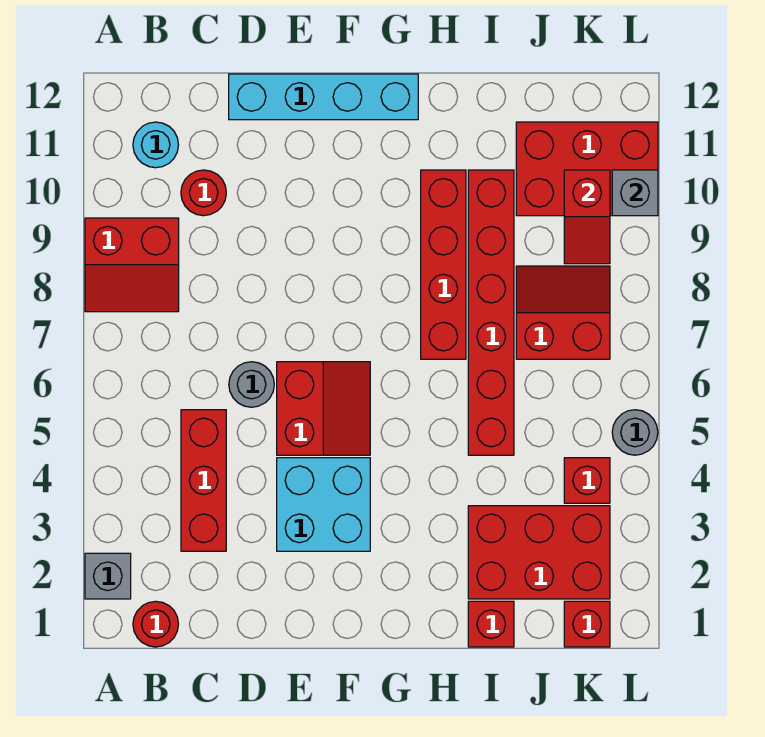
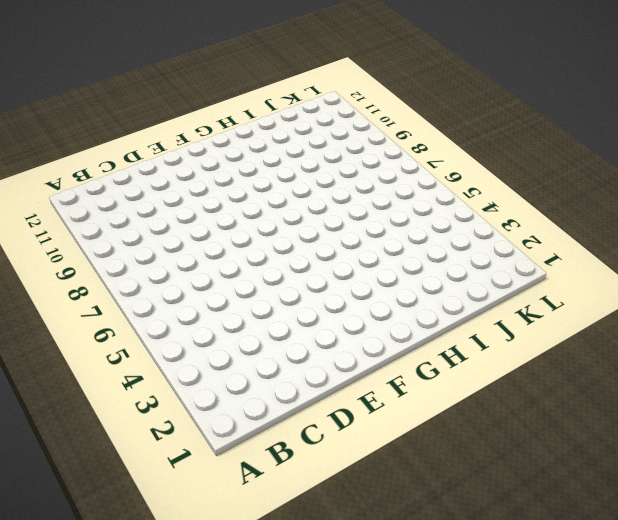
none -> grey 1x1 brick [85,553,131,599]
none -> red 2x2 slope [85,218,179,312]
none -> red 1x1 round brick [133,601,178,647]

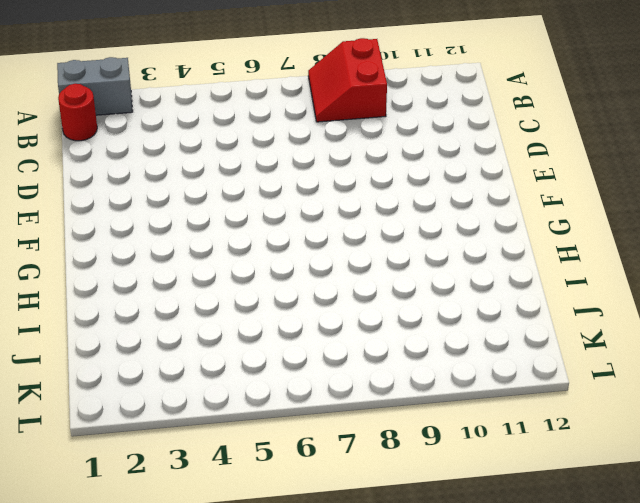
grey 1x2 brick [57,57,133,115] -> grey 1x1 brick [85,553,131,599]
none -> cyan 1x1 round brick [133,122,178,168]
none -> red 1x3 brick [181,410,226,551]
none -> red 1x1 round brick [181,170,226,216]

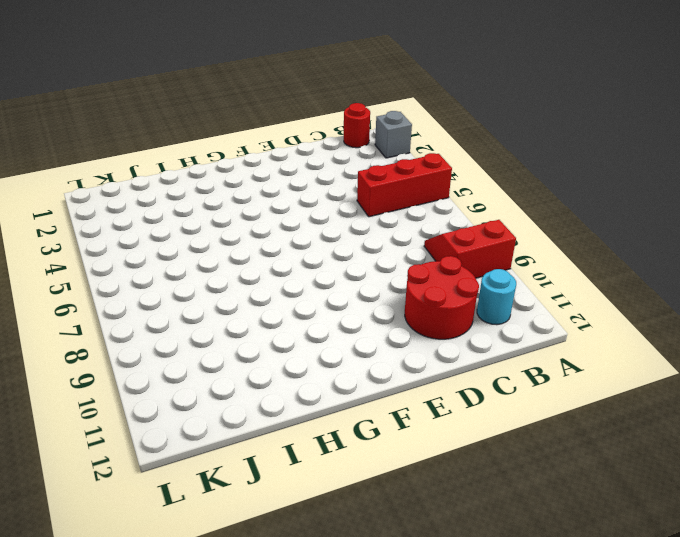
red 1x3 brick [357,153,452,217] -> red 1x3 brick turned to [181,410,226,551]
red 2x2 round brick [405,256,479,339] -> red 1x1 round brick [181,170,226,216]
none -> grey 1x1 round brick [229,362,274,407]
none -> cyan 1x4 brick [229,74,418,120]
none -> cyan 2x2 brick [277,458,370,551]

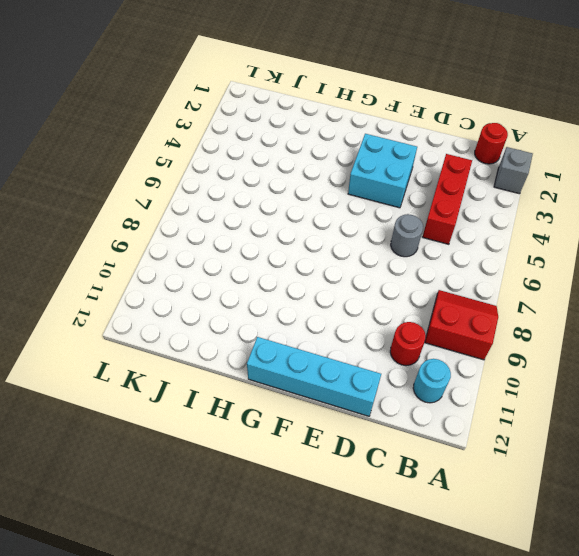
none -> red 2x2 slope [277,362,370,455]
none -> red 1x4 brick [421,170,466,359]
none -> red 1x1 brick [468,601,514,647]

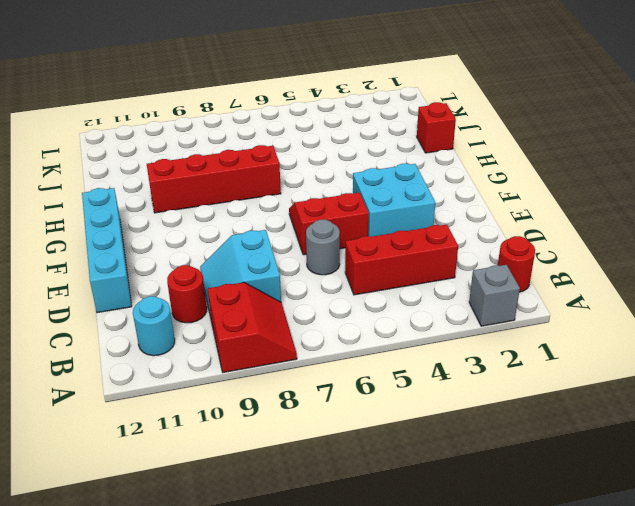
cyan 2x2 slope [200,230,281,317] -> none
none -> red 2x3 brick [468,506,610,599]
none -> red 1x6 brick [468,170,514,455]
none -> red 2x2 slope [516,266,610,359]

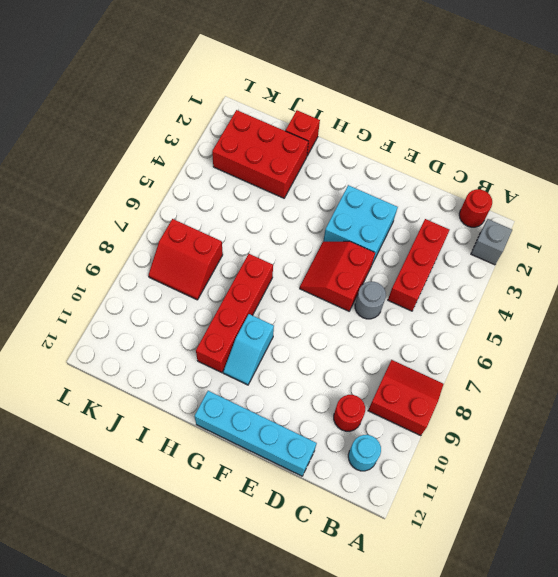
cyan 1x2 slope [223,314,274,385] -> none
none -> red 1x6 brick [468,170,514,455]
none -> red 2x3 brick [516,122,658,216]
none -> red 1x1 brick [564,601,610,647]

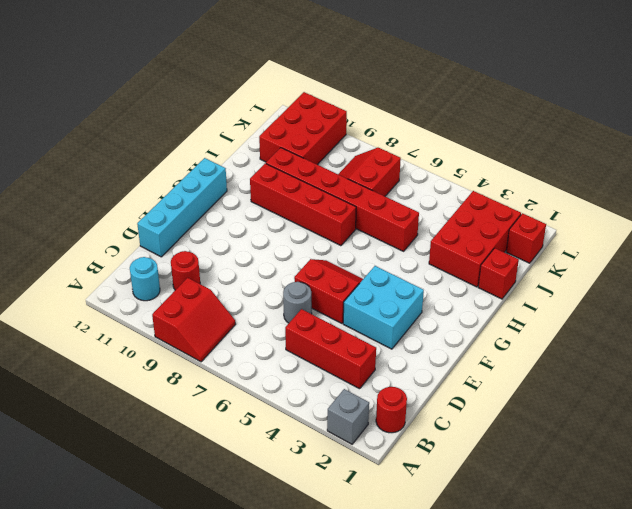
none -> red 1x1 brick [564,458,610,503]
none -> grey 1x1 round brick [612,410,658,455]
none -> red 1x2 slope [564,170,610,264]

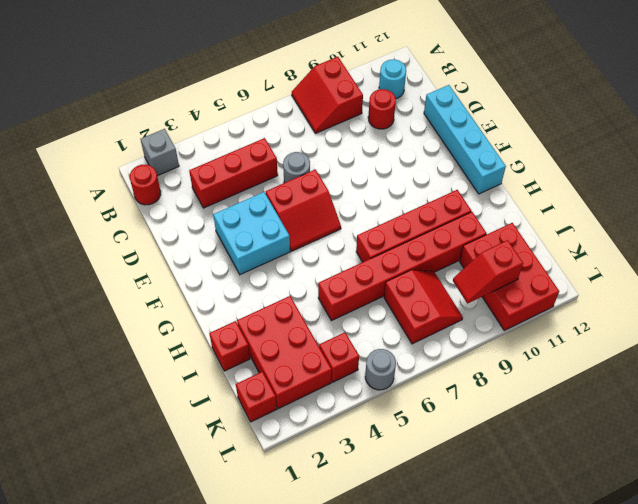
none -> grey 1x1 brick [612,170,658,216]

